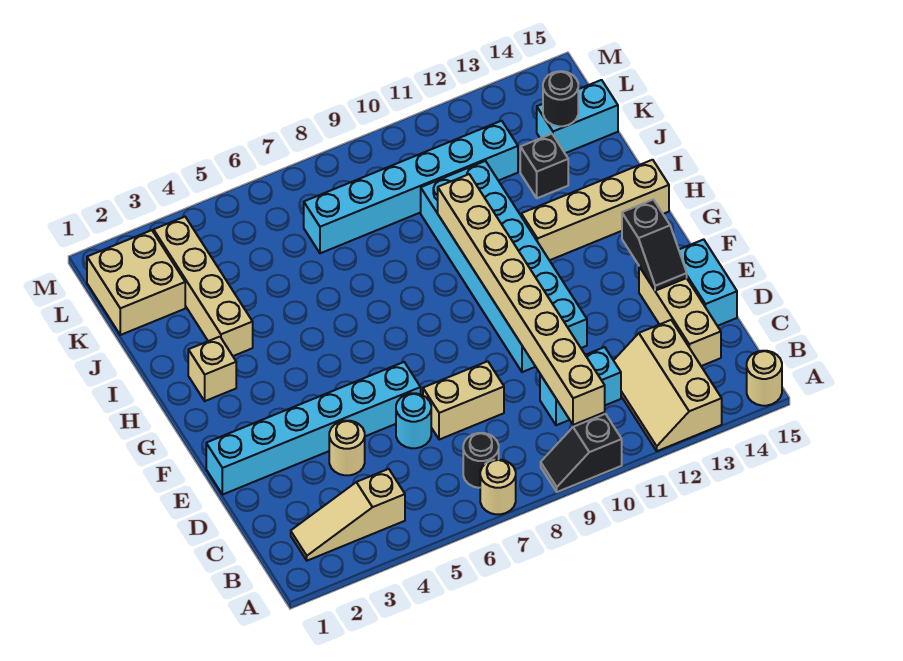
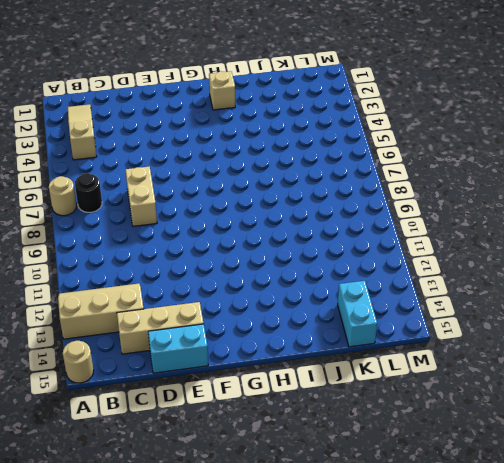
none -> black 1x2 slope [541,414,622,492]
none -> cyan 1x2 brick [540,347,621,425]
none -> tan 1x1 round brick [329,421,365,475]

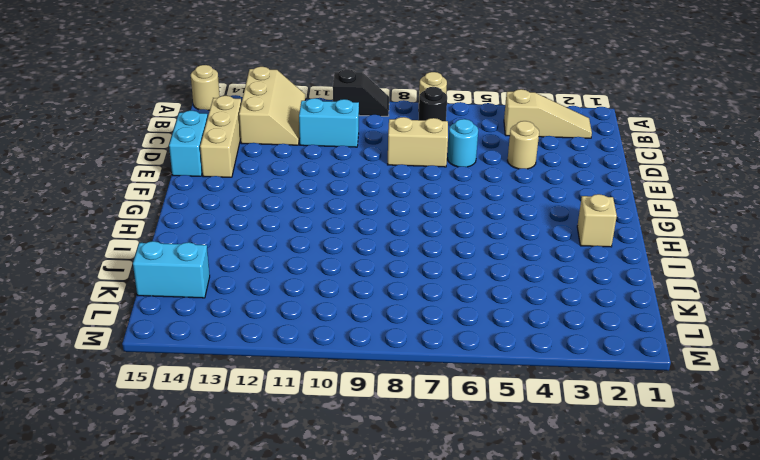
none -> cyan 1x6 brick [206,362,421,495]
none -> cyan 2x6 brick [421,161,587,372]
none -> tan 1x4 brick [521,160,669,260]

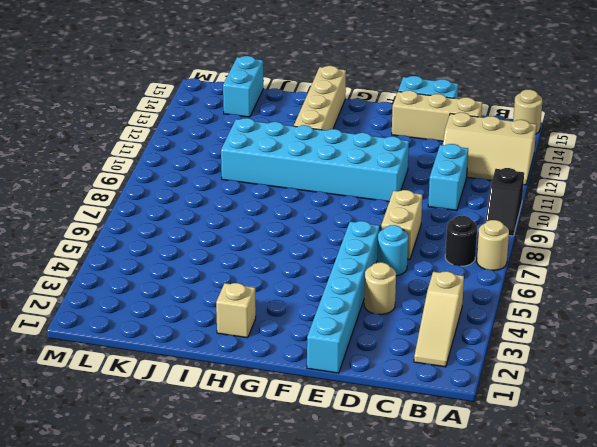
none -> tan 1x4 brick [154,217,253,356]
none -> black 1x1 brick [520,134,568,198]
none -> tan 2x2 brick [87,230,185,335]

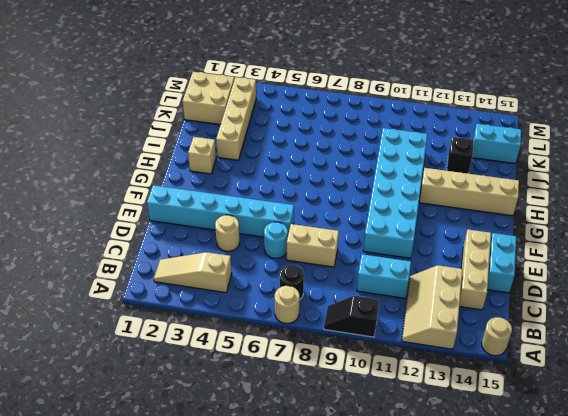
none -> cyan 1x6 brick [304,121,518,253]
none -> tan 1x8 brick [438,174,605,425]
none -> black 1x2 slope [622,200,687,291]

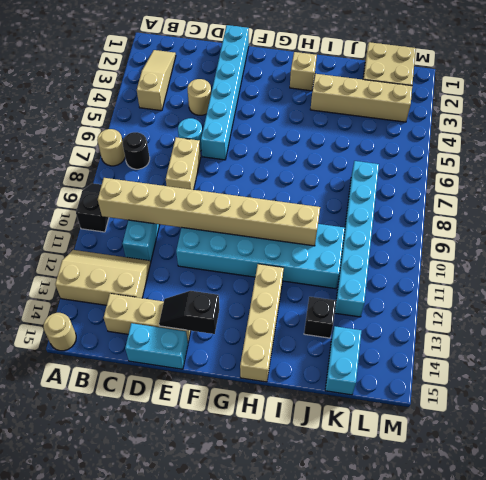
none -> black 1x1 round brick [543,71,578,126]

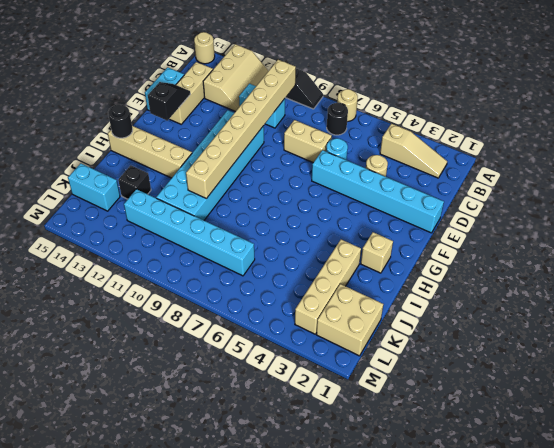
black 1x1 round brick [108,104,133,138] -> black 1x1 round brick moved to [543,71,578,126]

